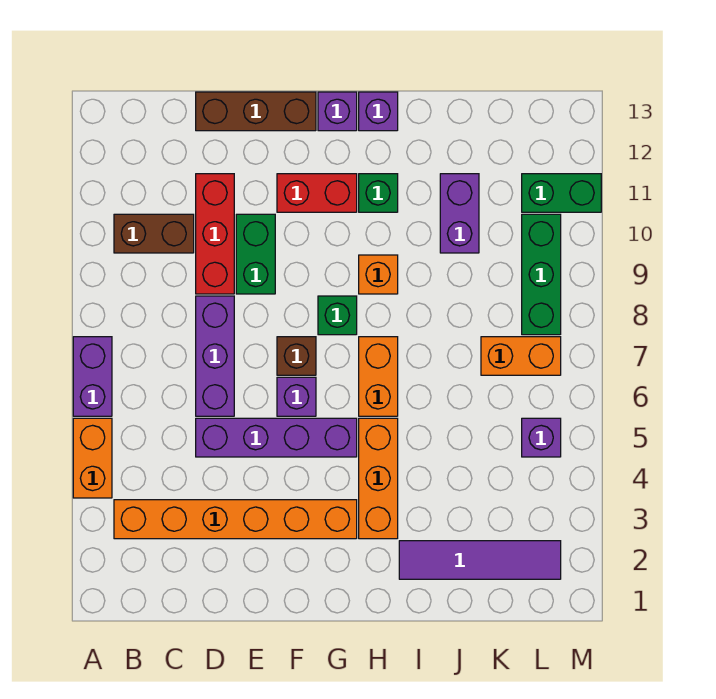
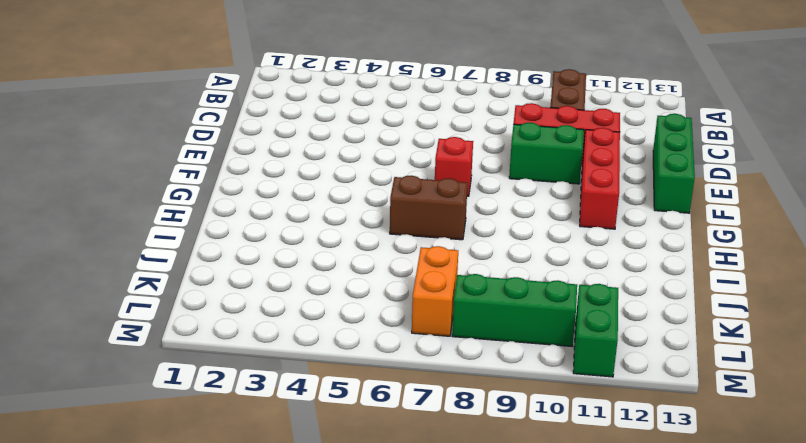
green 1x3 brick [653,114,695,213] -> brown 1x3 brick [196,92,316,131]
red 1x3 brick [580,128,620,229] -> red 1x2 brick [277,174,357,212]
red 1x1 brick [435,137,473,196] -> brown 1x1 brick [277,337,316,375]
brown 1x2 brick [390,176,468,240] -> orange 1x2 brick [359,337,398,416]
none -> orange 1x2 brick [73,418,112,498]
none -> purple 1x2 brick [73,337,112,416]
none -> orange 1x6 brick [114,500,357,539]

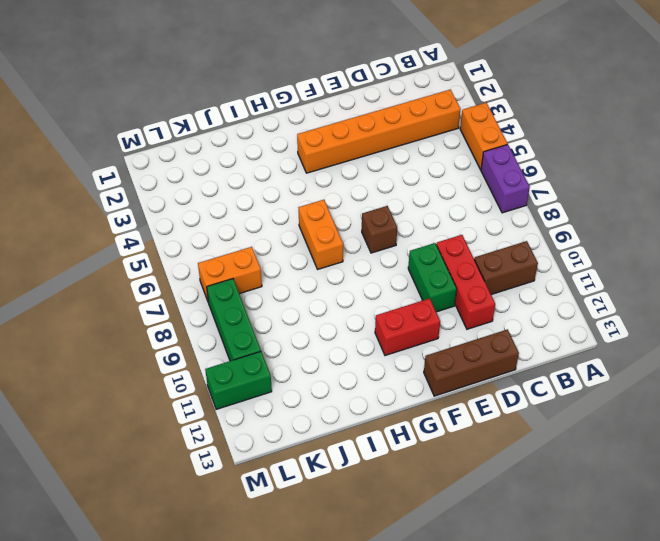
none -> purple 1x4 brick [196,418,357,457]
none -> purple 1x3 brick [196,296,234,416]
none -> purple 1x1 brick [277,377,316,416]

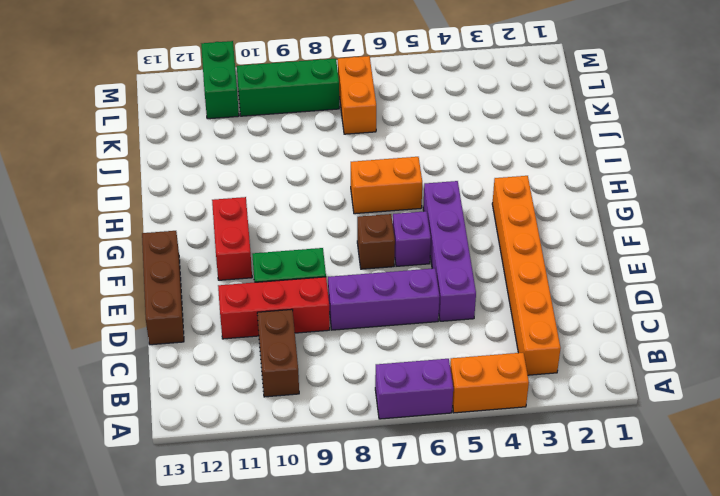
none -> green 1x1 brick [318,296,357,335]
none -> purple 1x1 brick [318,92,357,131]
none -> orange 1x3 brick [359,418,398,539]

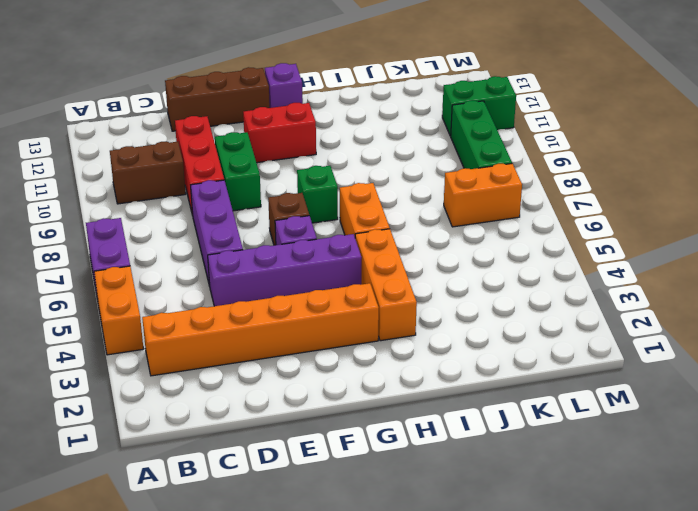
none -> orange 1x1 brick [359,255,398,294]
none -> green 1x1 brick [359,174,398,212]
none -> purple 1x1 brick [359,92,398,131]

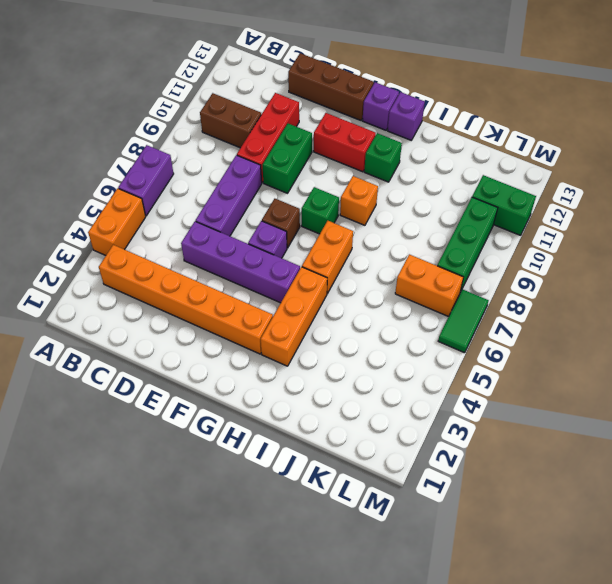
green 1x2 tile [438,289,489,353] -> none
none -> purple 1x4 tile [399,541,561,579]
none -> purple 1x2 brick [440,174,479,253]
none -> purple 1x1 brick [522,418,561,457]

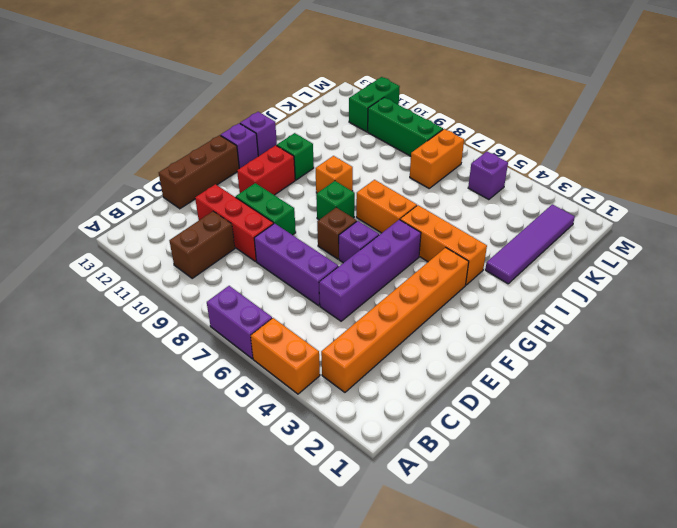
none -> purple 1x2 brick [440,174,479,253]

